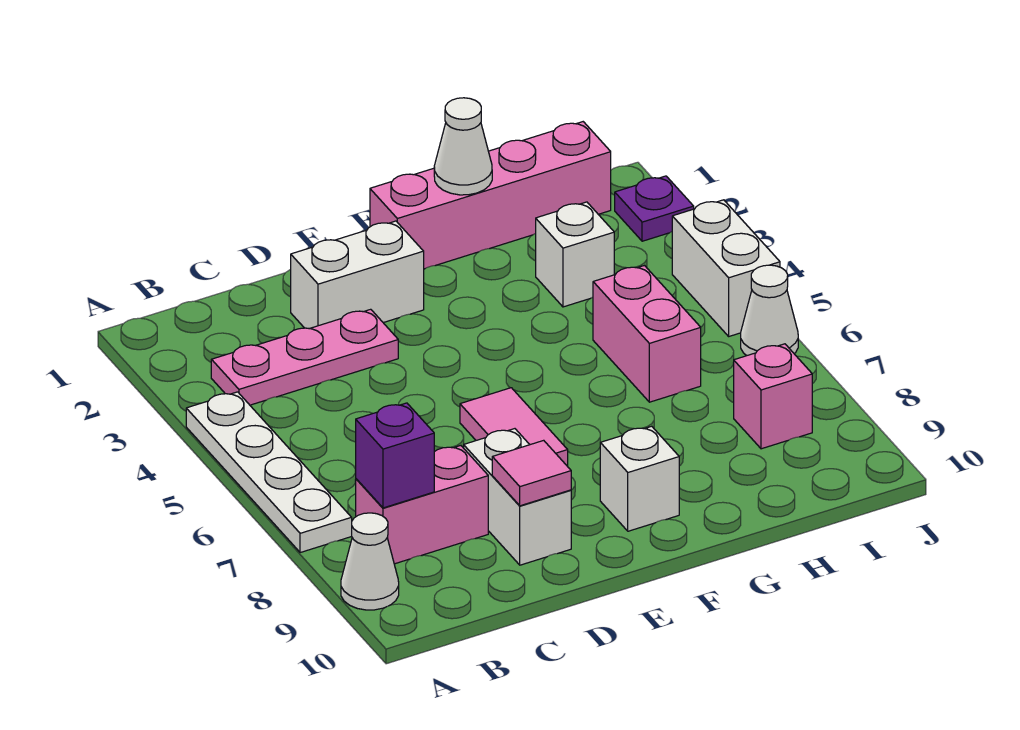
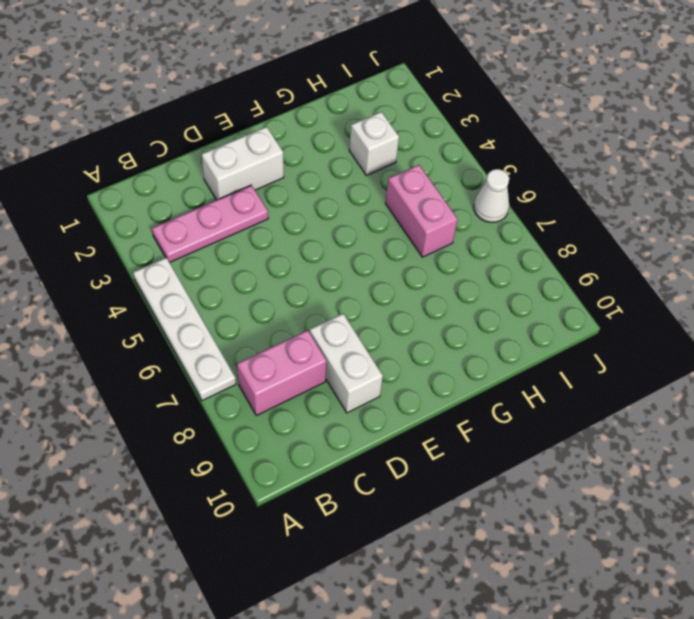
none -> white 1x1 cone [341,513,399,610]
none -> pink 1x2 tile [460,388,568,466]
none -> pink 1x4 brick [370,122,611,269]

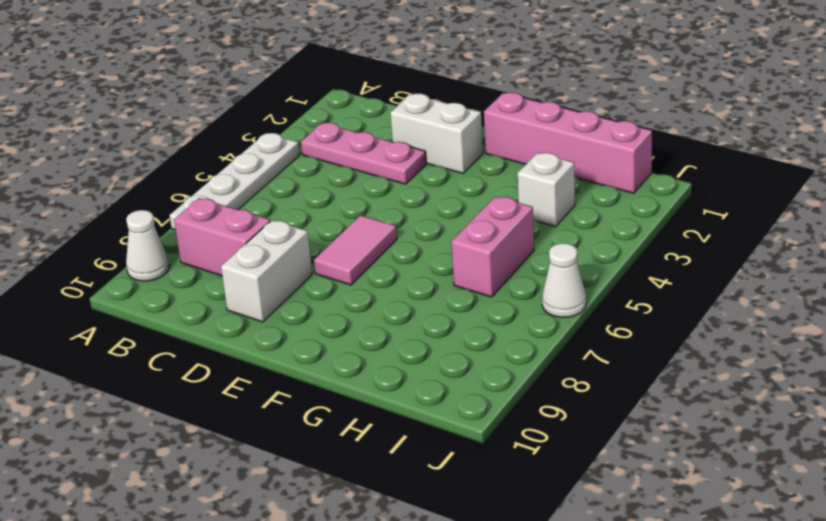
none -> white 1x1 brick [600,426,679,531]
none -> pink 1x1 brick [734,344,812,449]
none -> purple 1x1 plate [615,176,694,241]

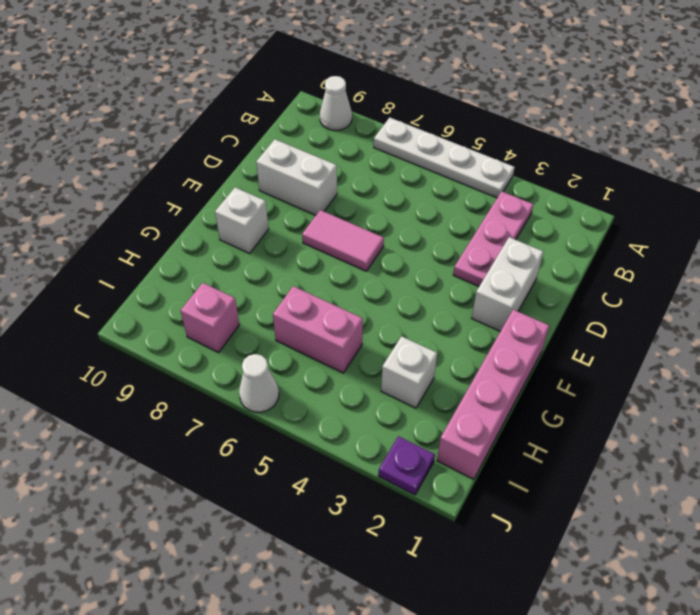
none -> pink 1x2 brick [356,446,488,564]
none -> white 1x2 brick [672,200,780,336]
none -> purple 1x1 brick [356,403,434,508]

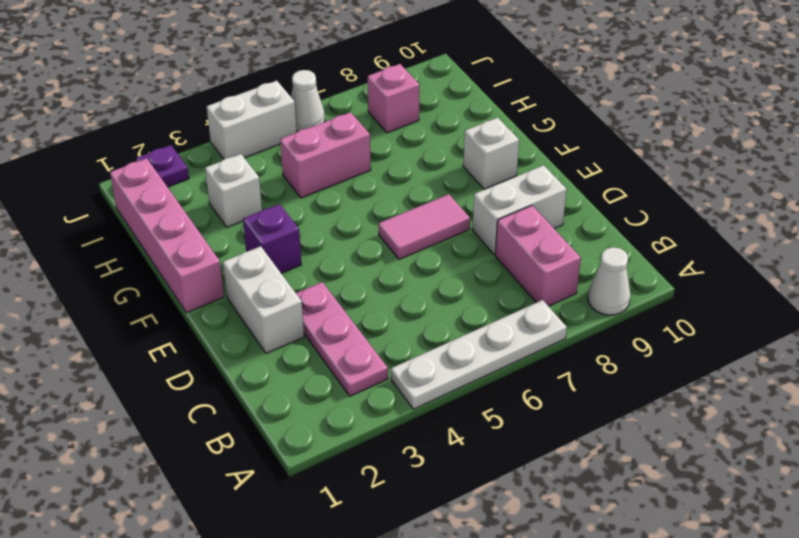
purple 1x1 brick [243,204,301,273] -> purple 1x1 brick moved to [356,403,434,508]
none -> pink 1x1 tile [492,440,571,506]
none -> white 1x1 cone [434,98,492,195]

